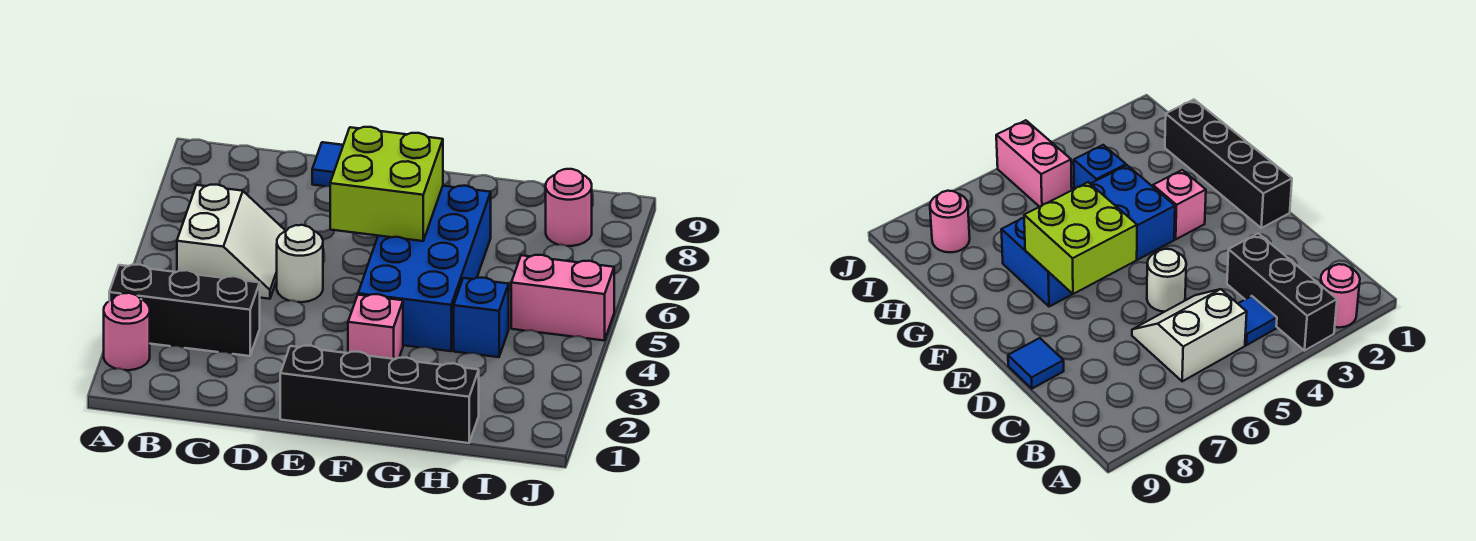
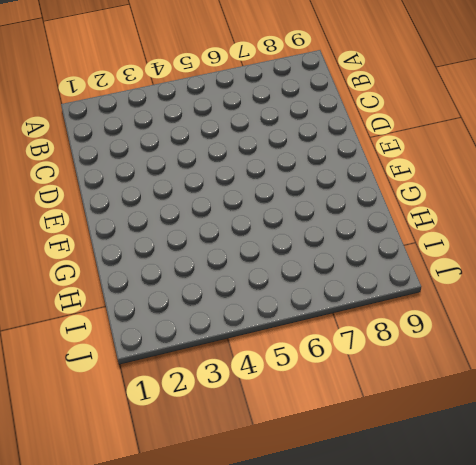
none -> pink 1x1 round brick [104,293,150,370]
none -> black 1x3 brick [109,264,260,356]
none -> blue 1x1 tile [1238,296,1277,345]

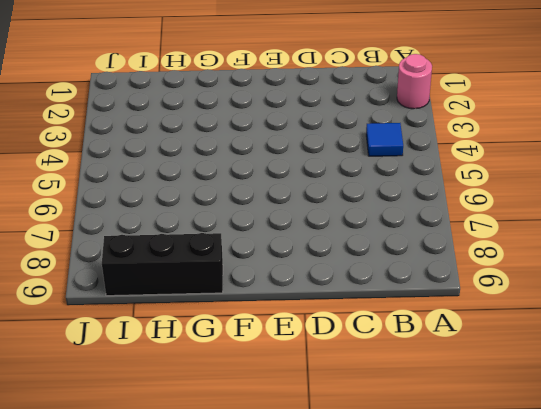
black 1x3 brick [102,233,223,296] -> black 1x3 brick moved to [109,264,260,356]
none -> white 2x2 slope [177,185,285,299]
none -> white 1x1 round brick [277,225,323,302]
none -> blue 1x1 tile [312,142,343,186]

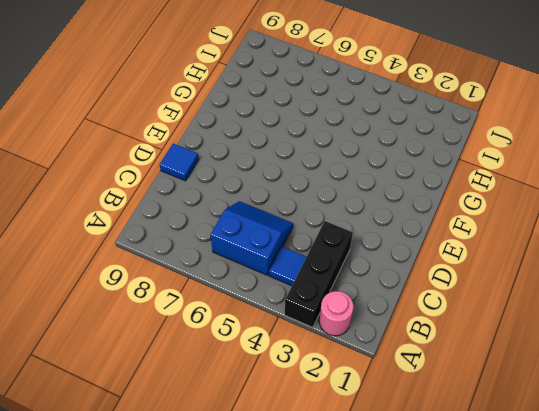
blue 2x2 slope [210,201,293,275] -> white 2x2 slope [177,185,285,299]
none -> white 1x1 round brick [277,225,323,302]
none -> black 1x4 brick [280,346,479,443]
none -> pink 1x1 brick [348,294,403,359]

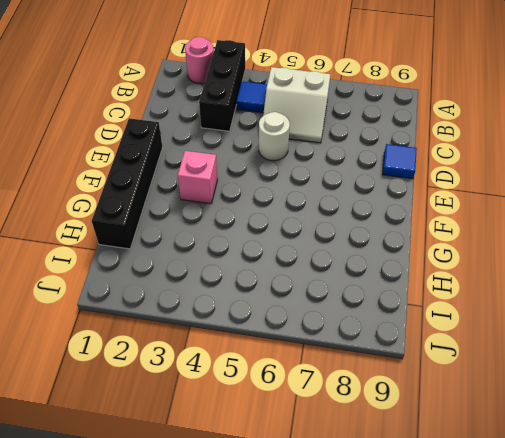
none -> blue 2x4 brick [358,186,491,351]
none -> blue 1x1 brick [454,278,509,357]
none -> pink 1x2 brick [511,255,614,341]

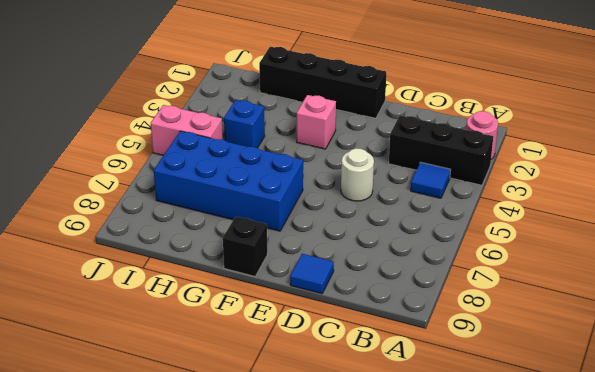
blue 2x4 brick [154,131,303,231] -> blue 2x4 brick turned to [358,186,491,351]
black 1x1 brick [223,216,267,276] -> none
none -> white 2x2 slope [177,185,285,299]
none -> pink 1x1 round brick [546,169,592,246]
none -> lime 2x2 brick [330,127,443,241]

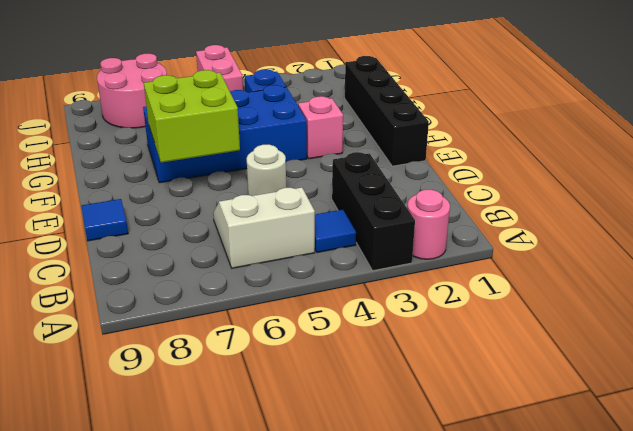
pink 2x2 round brick [97,54,167,128] -> pink 1x1 round brick [546,169,592,246]

